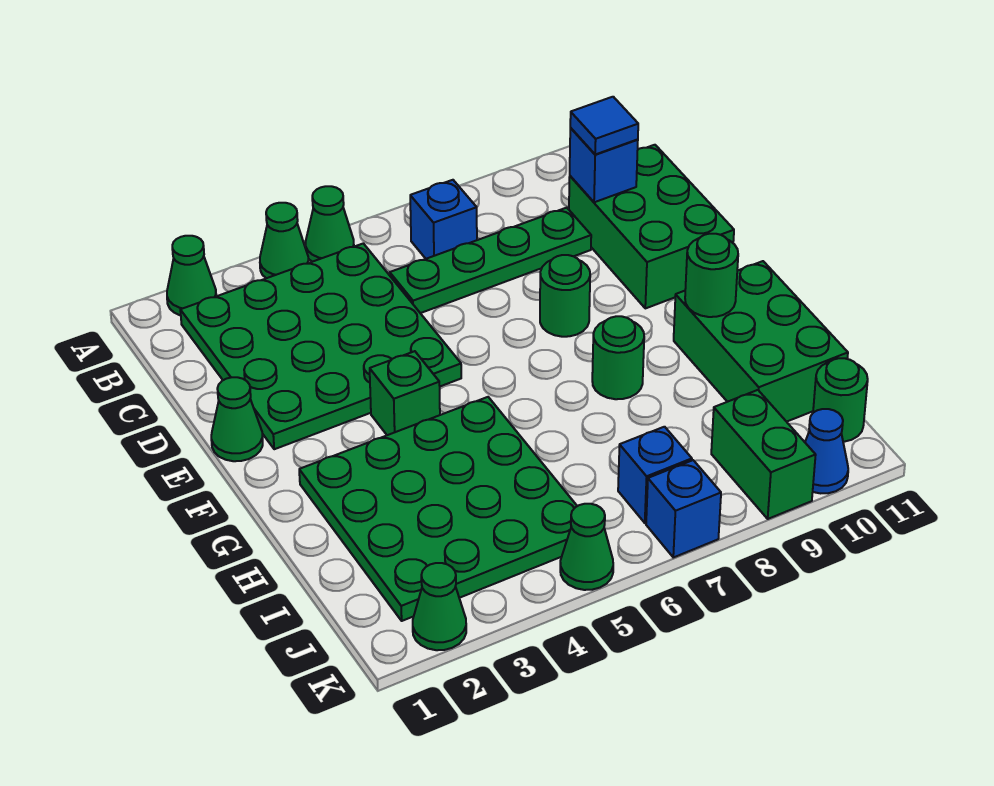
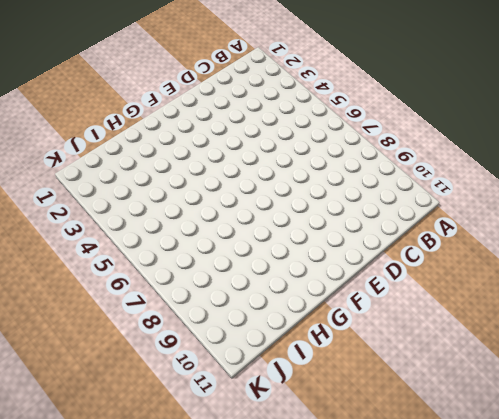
none -> green 1x1 cone [167,236,216,316]
none -> green 1x1 cone [260,203,308,278]
none -> green 1x1 cone [306,186,354,262]

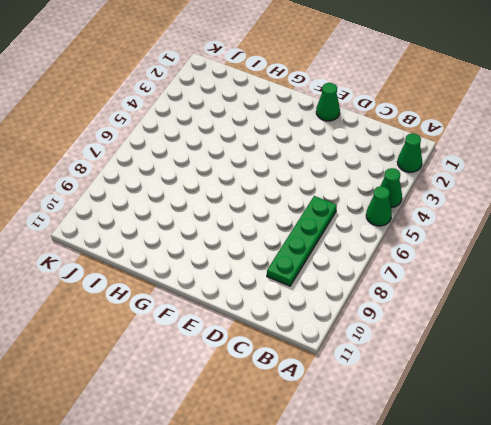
none -> green 4x4 plate [180,243,461,449]
none -> blue 1x1 brick [410,180,477,259]
none -> green 2x3 brick [569,145,734,308]

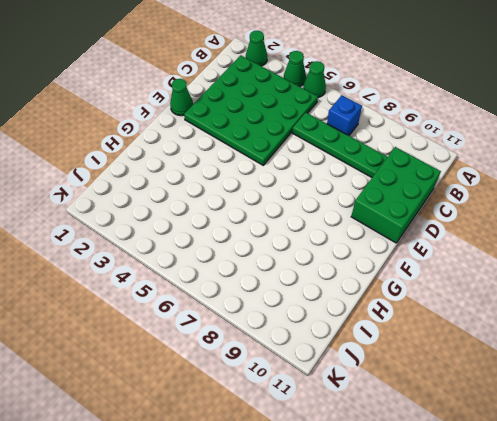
none -> green 1x1 round brick [540,255,590,337]
none -> green 1x1 brick [370,351,440,435]
none -> green 4x4 plate [299,397,577,621]

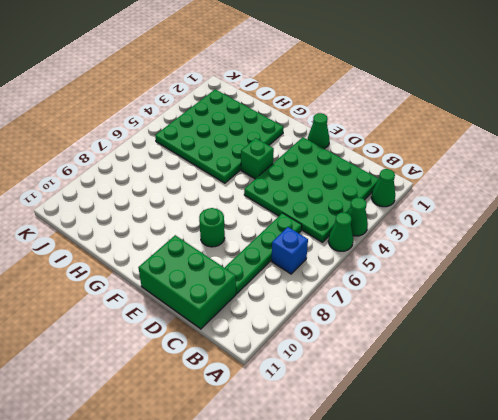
none -> green 1x1 round brick [592,316,644,399]
none -> green 2x3 brick [674,261,848,422]
none -> blue 1x1 brick [618,427,692,523]

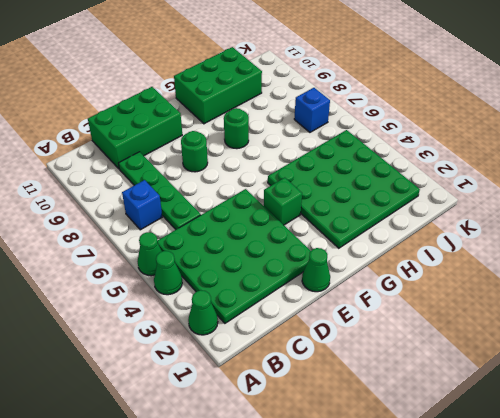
none -> green 1x2 brick [711,390,816,519]
none -> green 1x1 round brick [813,358,868,442]
none -> green 1x1 cone [413,563,466,650]

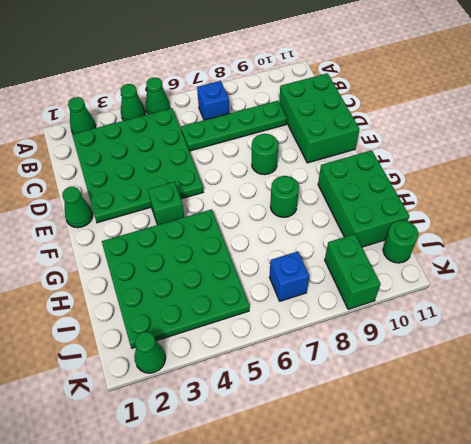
none -> green 1x1 cone [560,504,613,590]
none -> blue 1x1 brick [646,460,721,557]
none -> blue 1x1 cone [805,409,848,493]

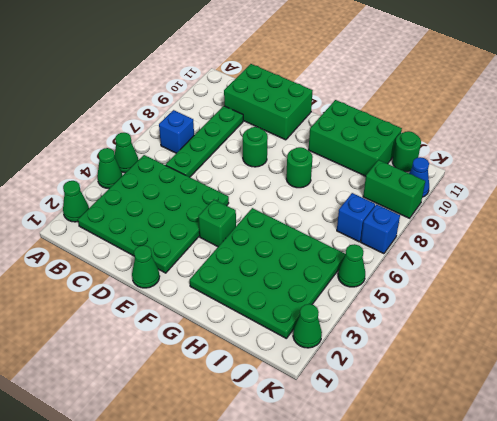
none -> blue 1x1 brick [570,128,638,202]
none -> green 1x1 round brick [685,234,738,317]
none -> blue 1x1 tile [570,97,638,154]

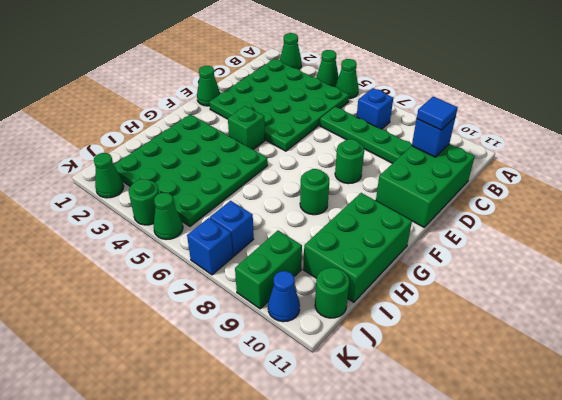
green 1x1 round brick [129,179,159,225] -> green 1x1 round brick moved to [685,234,738,317]

